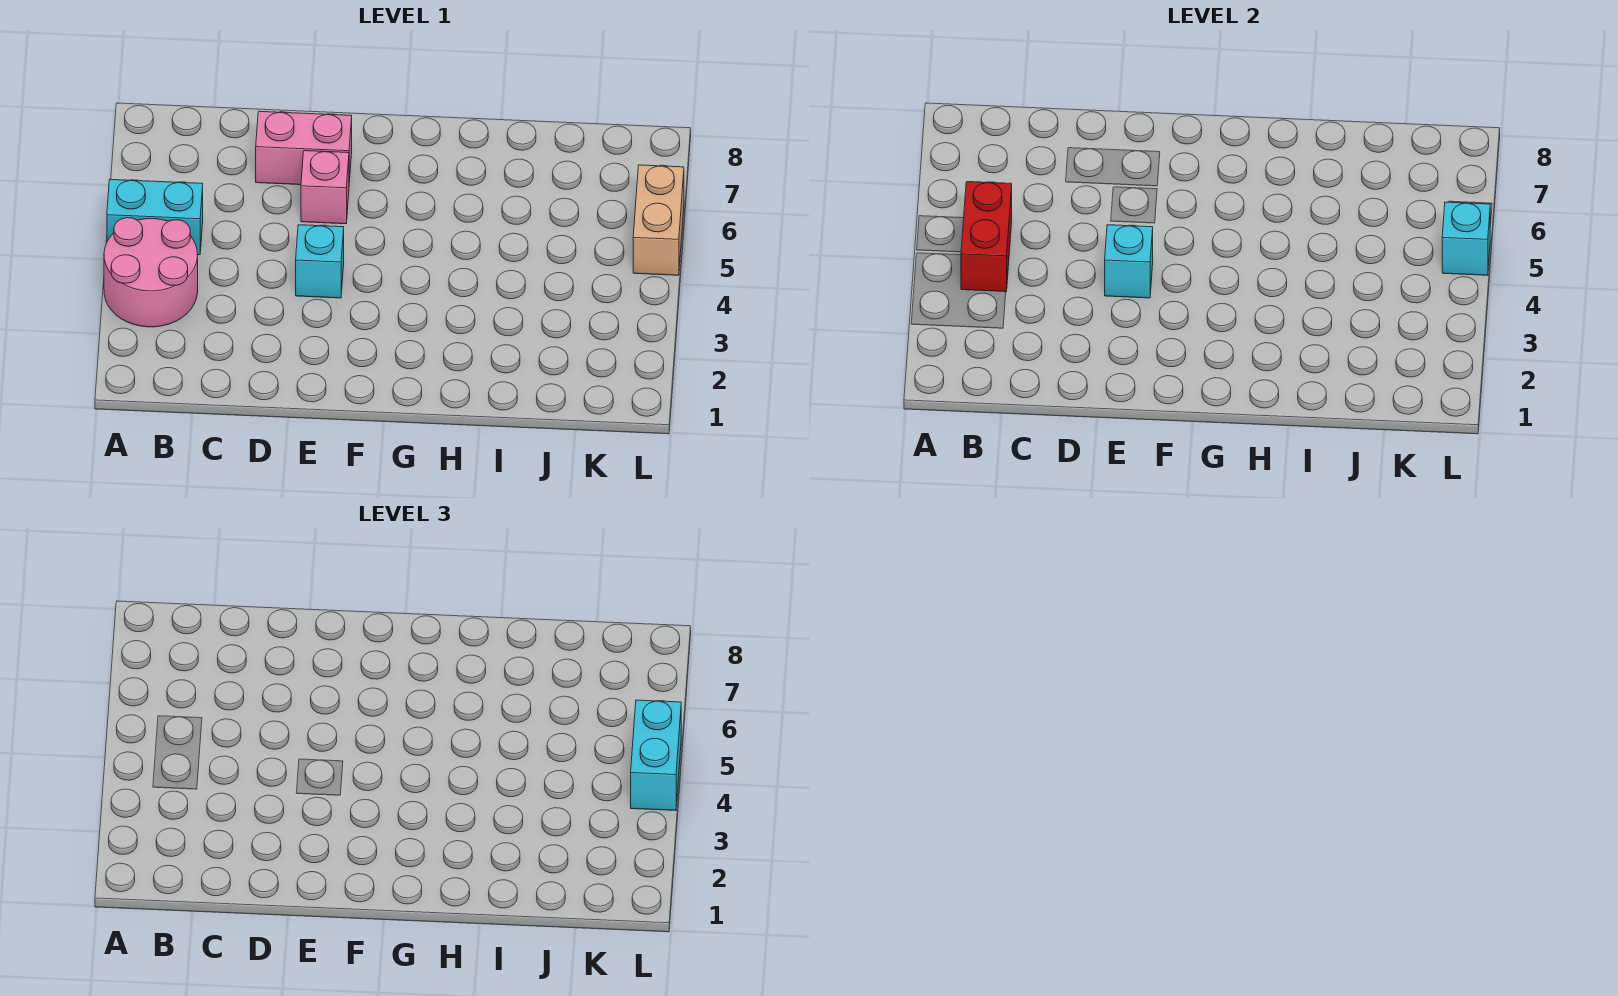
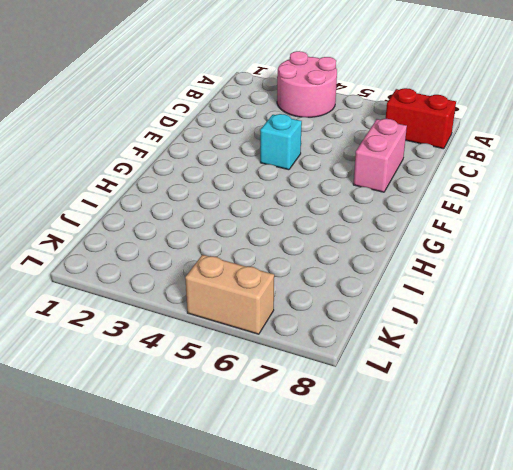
red 1x2 brick [386,88,456,149] -> red 1x2 brick moved to [961,182,1012,292]
none -> cyan 1x2 brick [107,179,203,255]
none -> pink 1x1 brick [301,151,349,224]

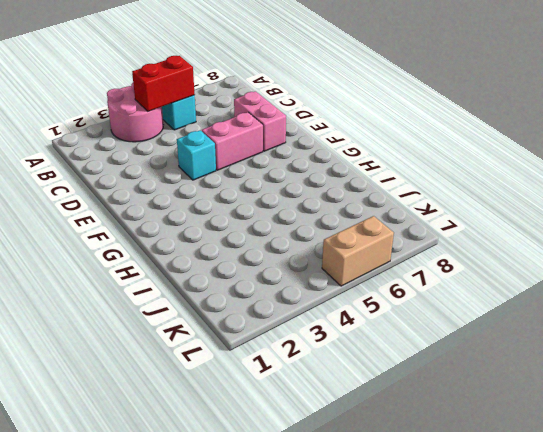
pink 1x2 brick [202,112,263,170] -> pink 1x1 brick [301,151,349,224]
none -> cyan 1x1 brick [1105,225,1153,298]
none -> cyan 1x1 brick [1442,202,1490,275]

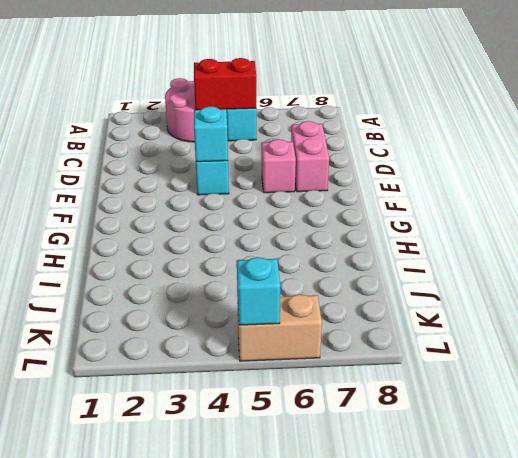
none -> cyan 1x2 brick [631,700,681,811]

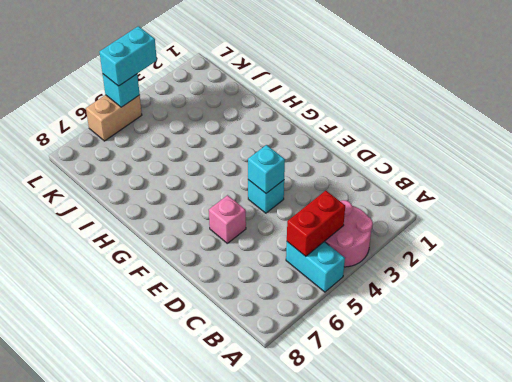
none -> pink 1x2 brick [256,111,352,185]

